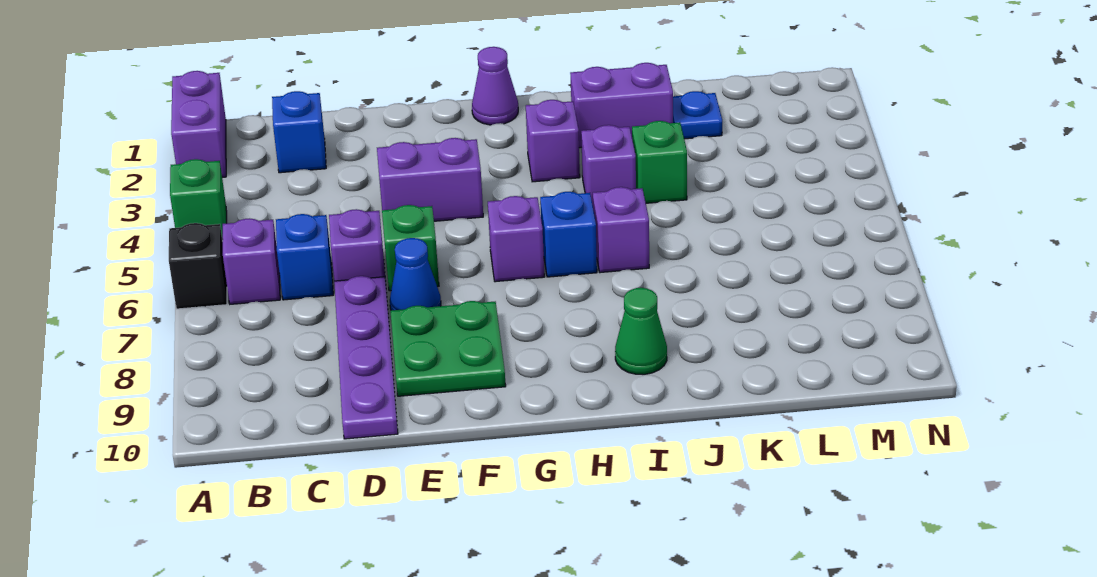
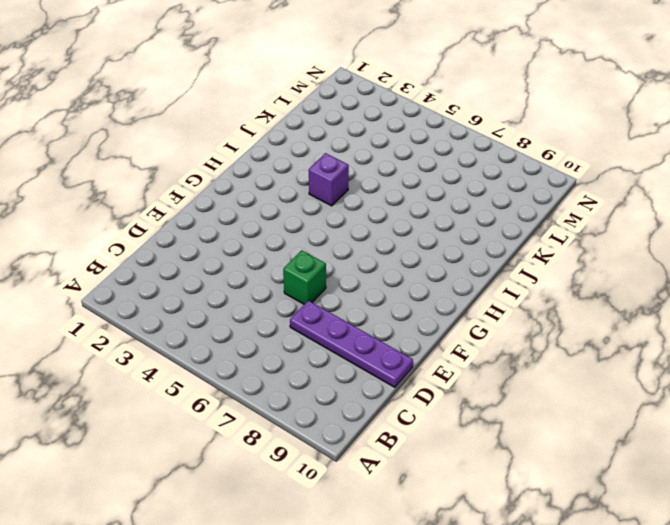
none -> purple 1x2 brick [171,71,226,177]
none -> green 1x1 brick [170,159,227,239]
none -> black 1x1 brick [169,223,227,309]

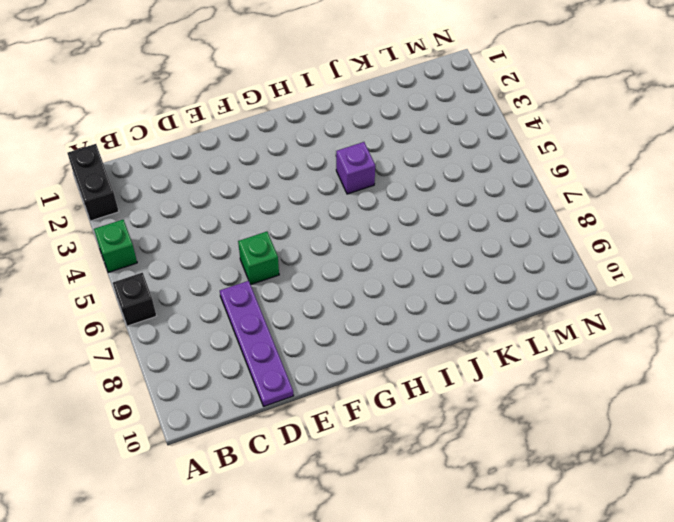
black 1x2 brick [67,144,119,221] -> purple 1x2 brick [171,71,226,177]
none -> purple 1x1 brick [222,218,280,304]
none -> blue 1x1 brick [272,91,326,173]
none -> blue 1x1 brick [276,214,333,300]

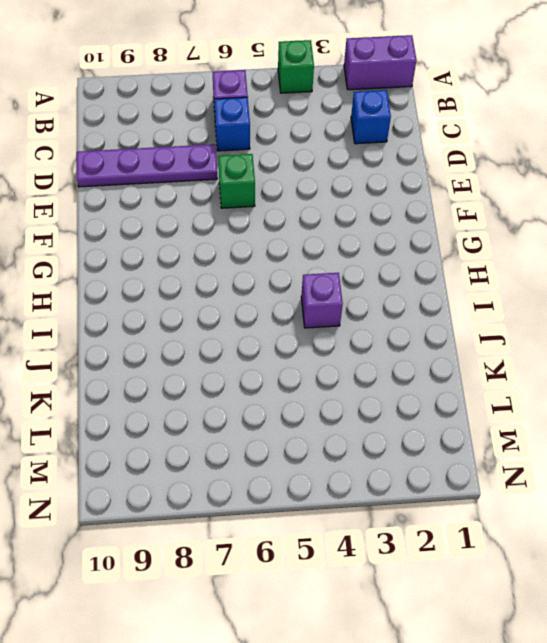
none -> black 1x1 brick [169,223,227,309]
none -> purple 1x1 brick [329,209,385,281]
none -> purple 1x2 brick [377,138,483,221]

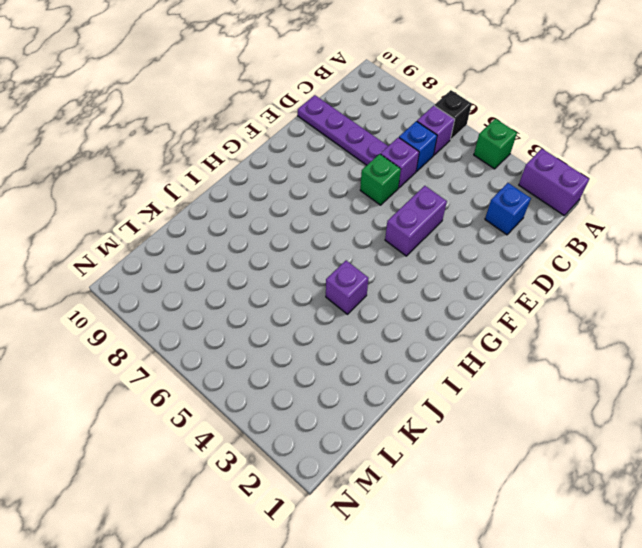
none -> blue 1x1 cone [390,238,441,310]
none -> green 2x2 plate [390,301,506,396]
none -> purple 1x1 cone [472,47,518,125]

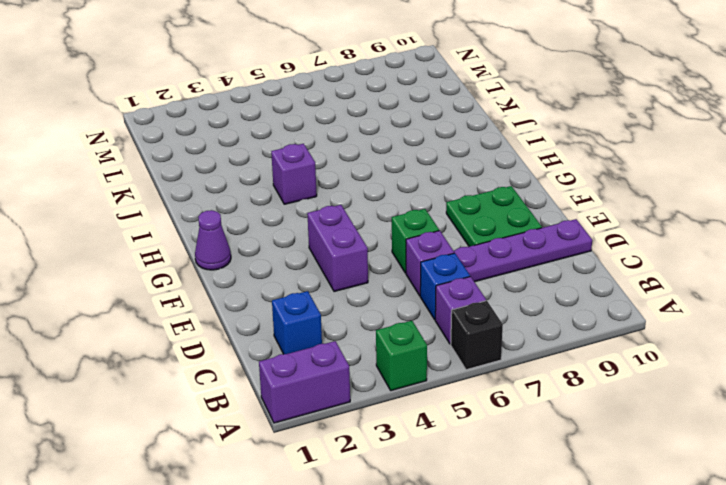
none -> blue 1x1 cone [390,238,441,310]
none -> purple 1x1 brick [488,196,544,282]
none -> purple 1x1 brick [526,100,580,182]

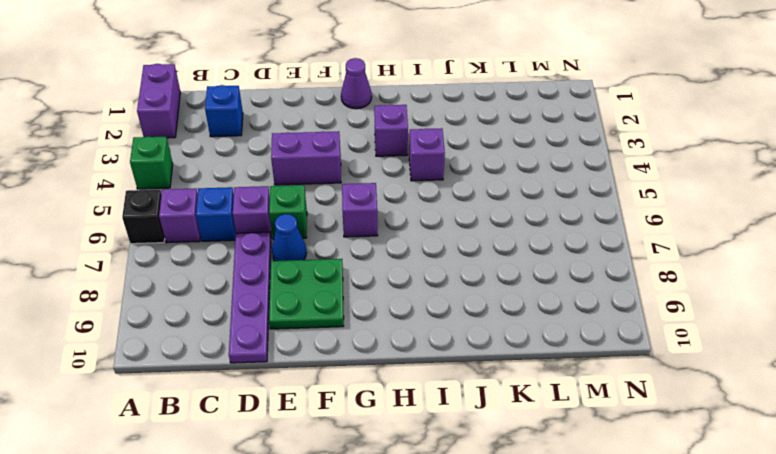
none -> blue 1x1 brick [540,192,597,277]
none -> purple 1x2 brick [570,63,673,148]
none -> purple 1x1 brick [593,187,649,273]

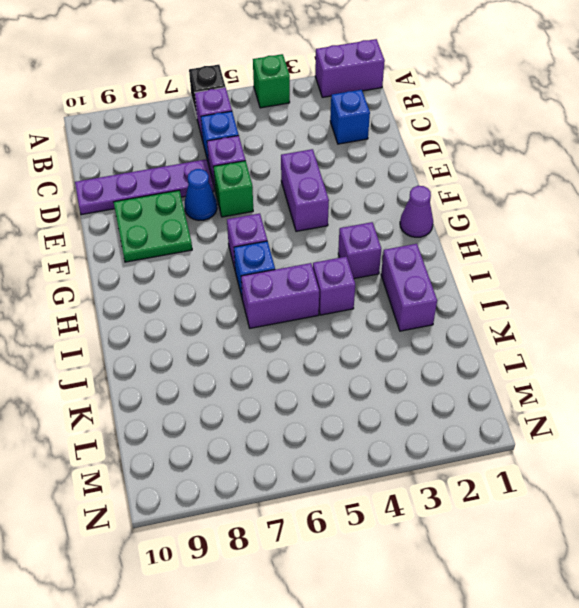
purple 1x2 brick [241,263,319,328] -> purple 1x1 brick [593,187,649,273]
none -> green 1x1 cone [615,288,667,375]
none -> green 1x1 brick [632,121,687,203]
none -> blue 1x1 plate [673,91,722,139]

